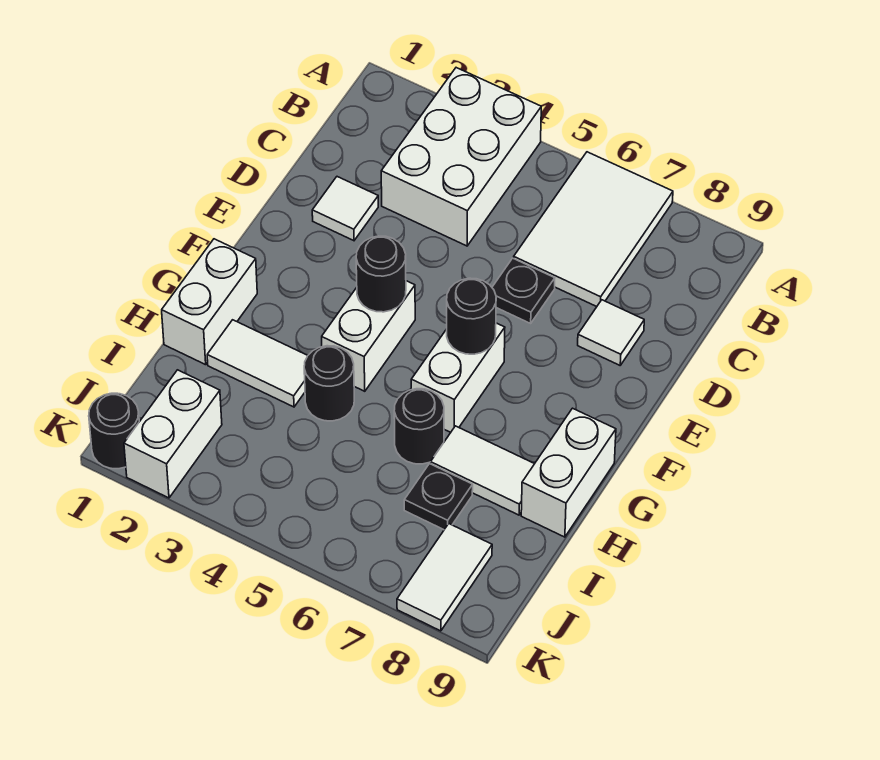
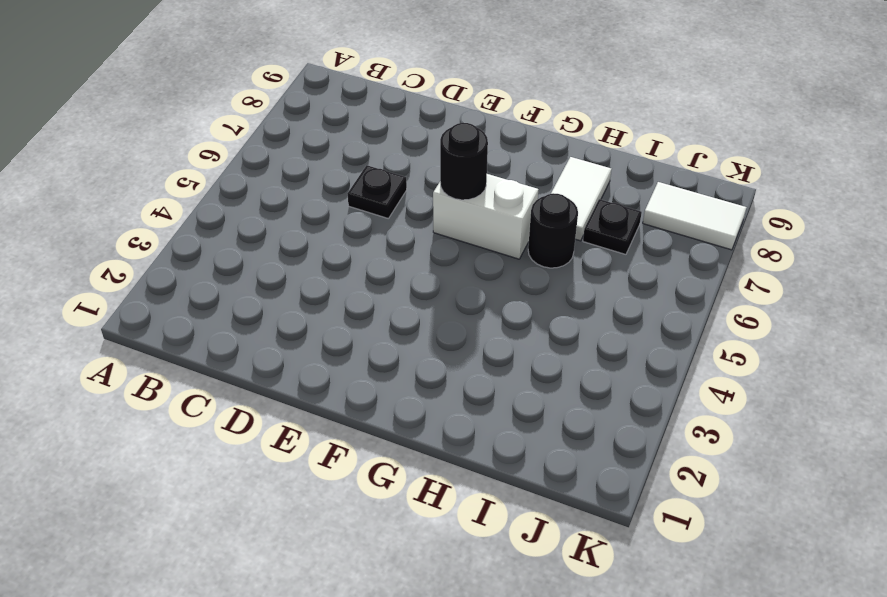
none -> white 2x3 brick [381,68,541,246]
none -> white 2x3 tile [514,152,673,307]
none -> white 1x1 tile [312,177,378,241]

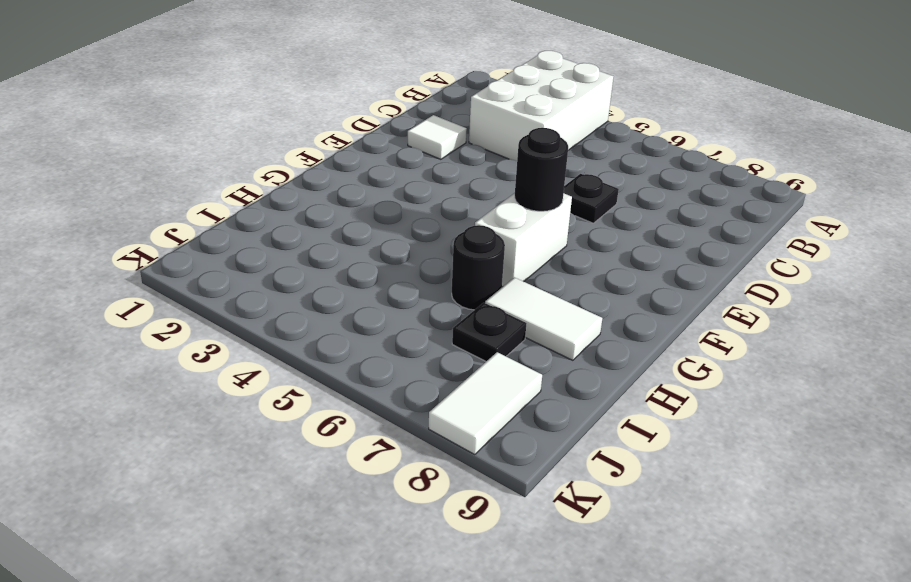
none -> white 2x3 tile [514,152,673,307]
none -> white 1x1 tile [578,300,644,365]
none -> white 1x2 brick [322,281,415,391]

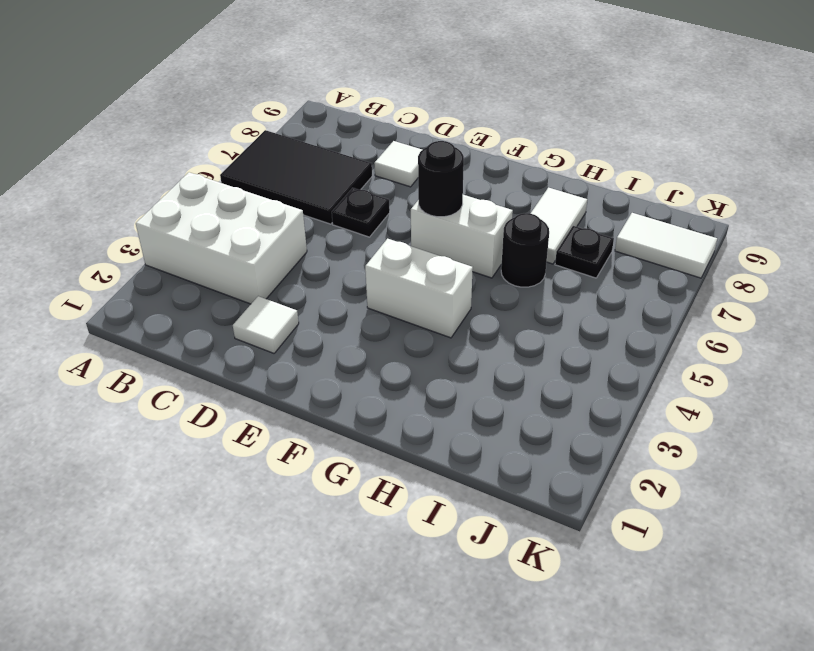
black 2x3 tile [220,130,372,224] -> white 2x3 tile [514,152,673,307]
none -> white 1x2 brick [162,239,257,365]
none -> white 1x2 brick [521,408,616,537]
none -> white 1x2 tile [207,320,308,407]

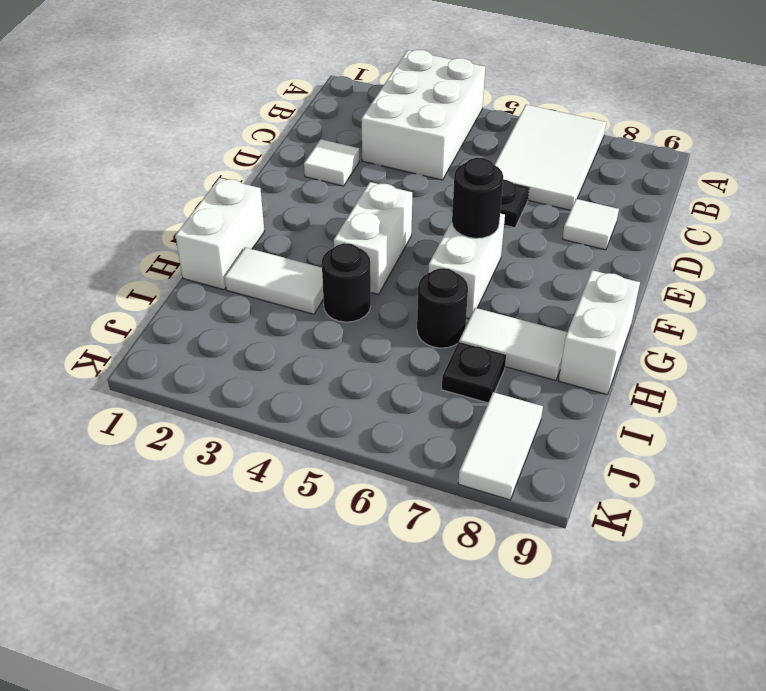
none -> white 1x2 brick [124,370,222,498]
none -> black 1x1 round brick [89,393,139,469]
none -> black 1x1 round brick [356,236,406,312]

